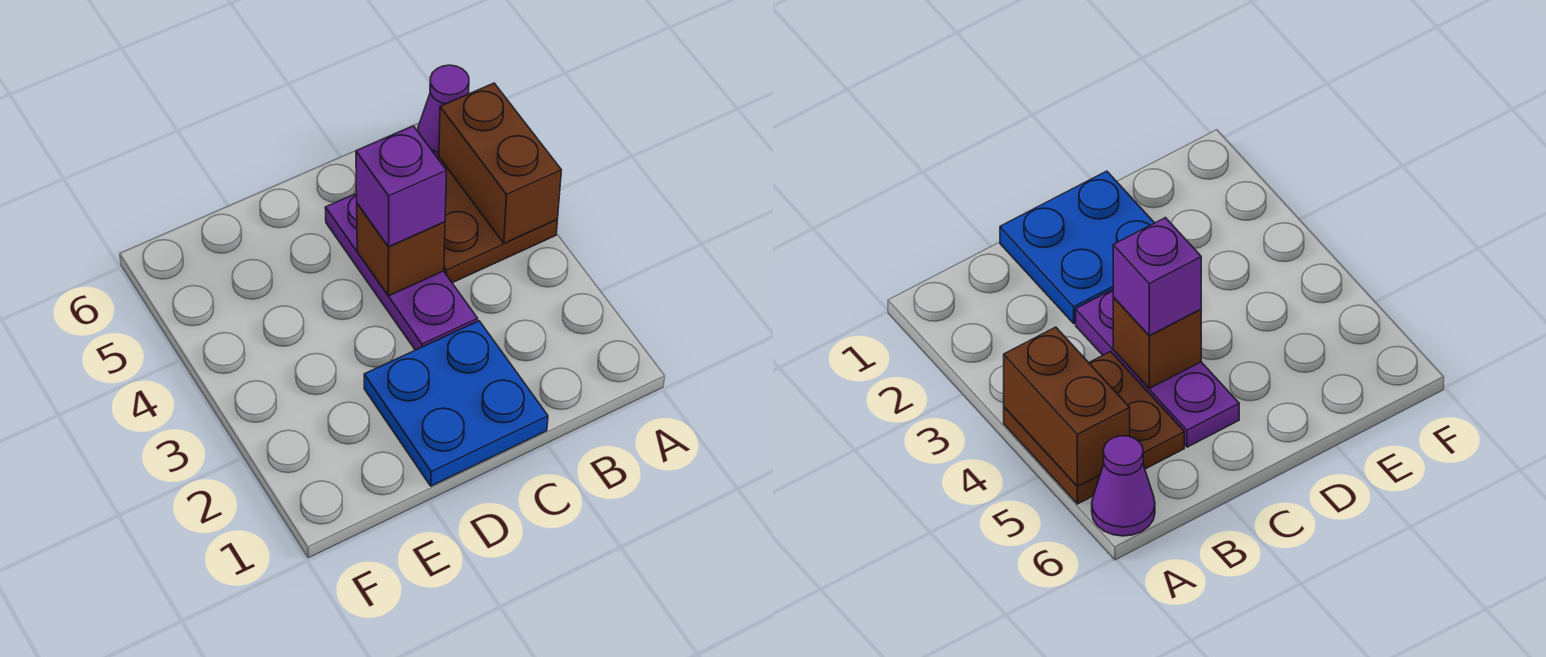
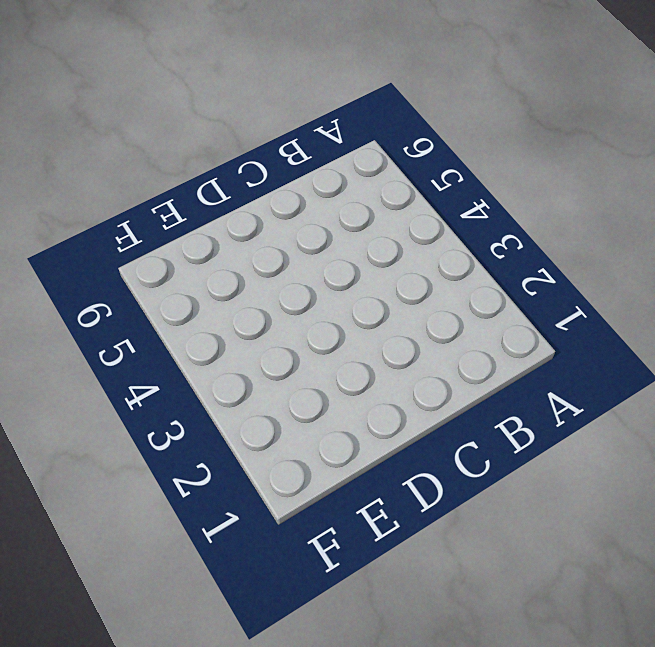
none -> brown 2x2 plate [438,157,557,283]
none -> purple 1x1 cone [418,65,469,158]

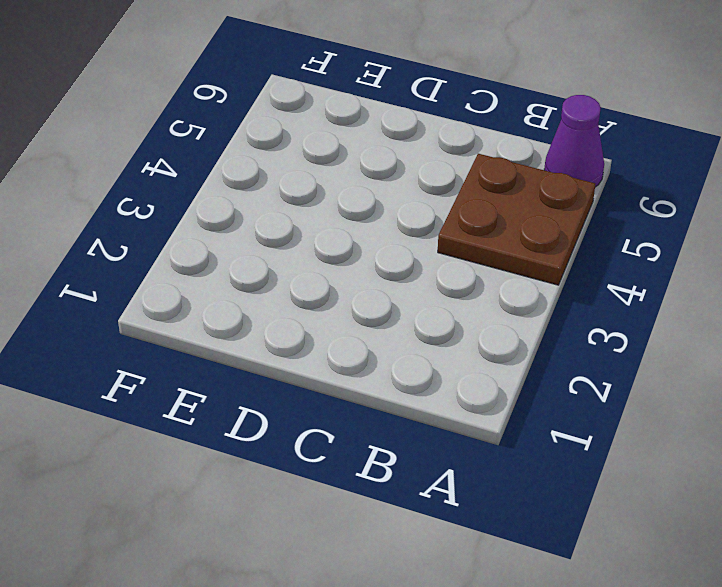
none -> blue 2x2 plate [364,321,548,486]
none -> purple 1x3 plate [325,193,478,350]

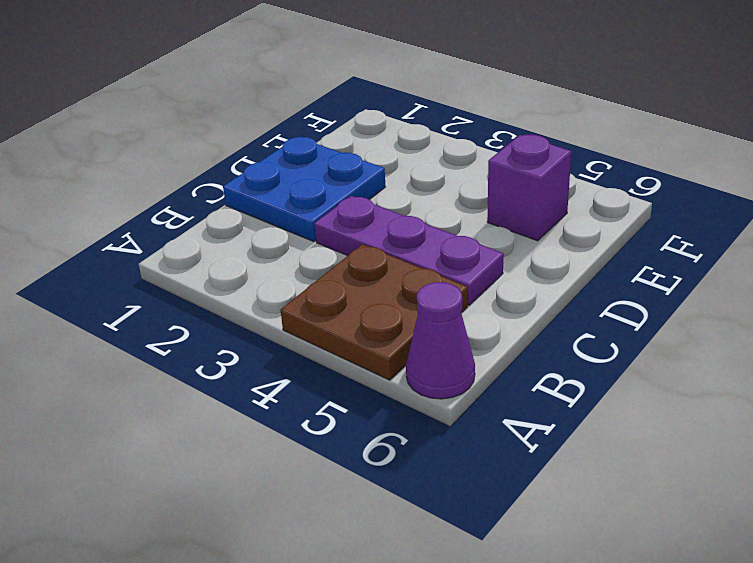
purple 1x1 brick [487,135,571,241] -> purple 1x1 brick moved to [356,126,446,247]
none -> brown 1x2 brick [439,83,561,243]
none -> brown 1x1 brick [357,203,445,296]

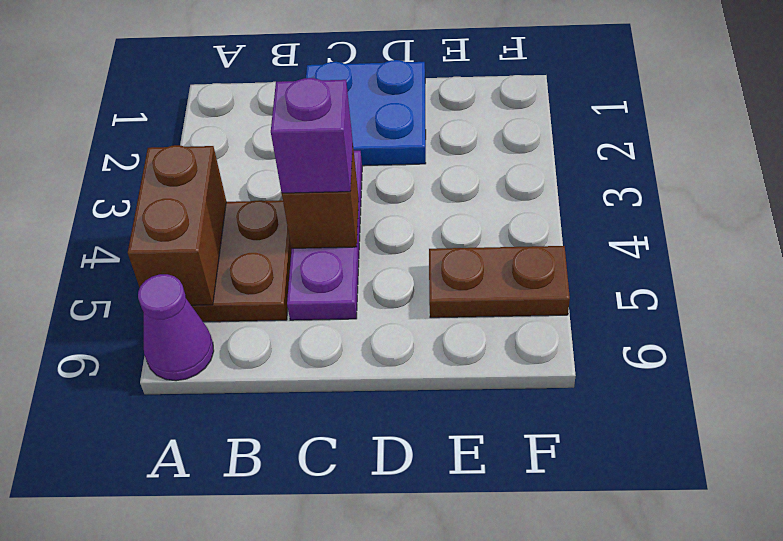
brown 1x2 plate [429,246,570,318] -> none

